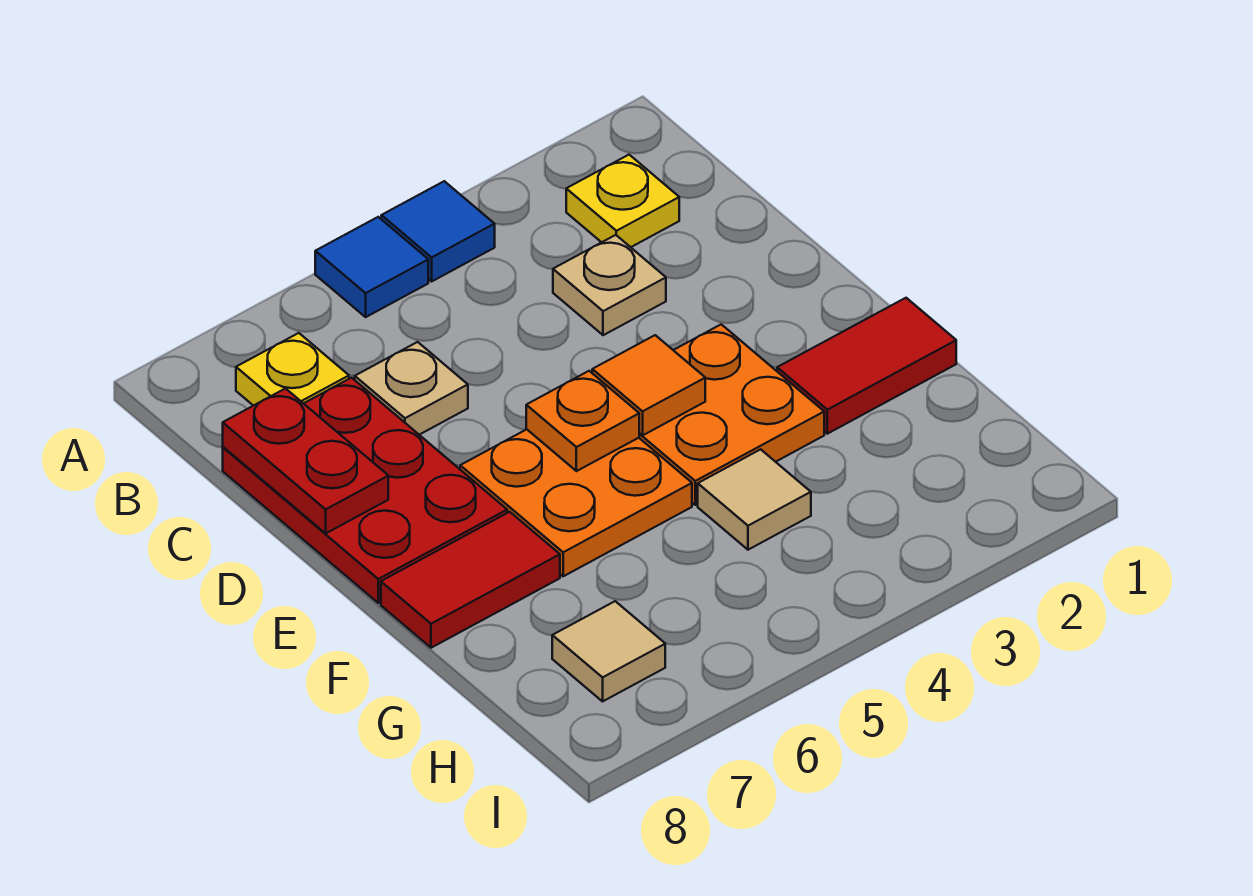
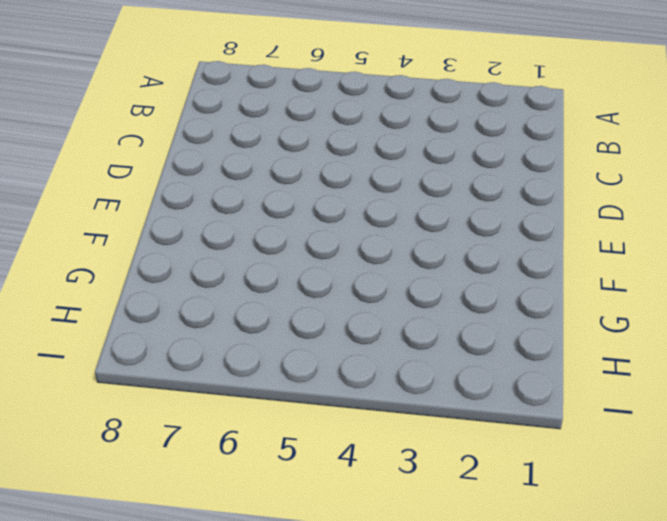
none -> blue 1x1 tile [381,181,495,281]
none -> blue 1x1 tile [315,217,428,317]
none -> yellow 1x1 plate [566,155,679,247]

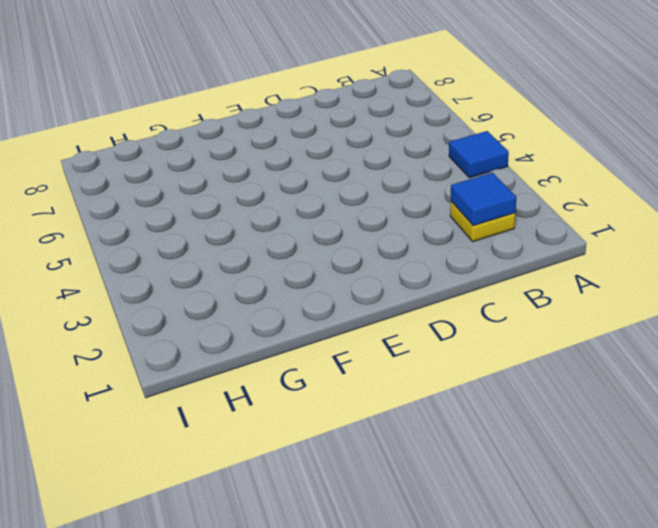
blue 1x1 tile [451,173,517,226] -> blue 1x1 tile moved to [315,217,428,317]
none -> yellow 1x1 plate [236,333,349,406]
none -> tan 1x1 plate [553,235,666,335]
none -> tan 1x1 plate [355,342,468,435]

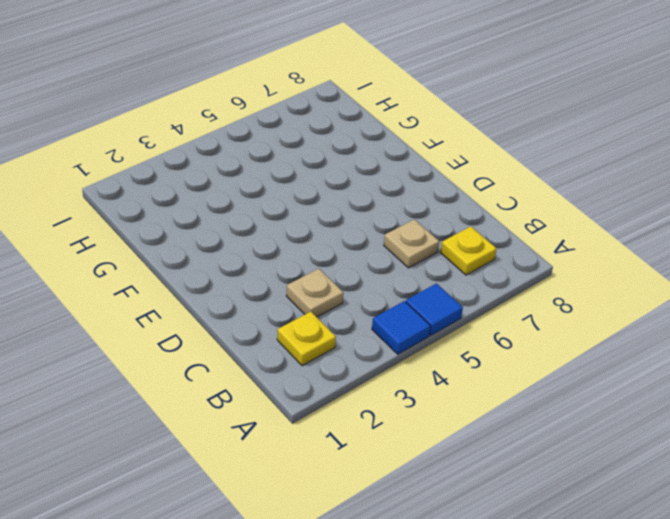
none -> red 2x3 plate [223,378,507,603]
none -> orange 2x2 plate [639,324,824,505]
none -> orange 2x2 plate [460,429,692,576]

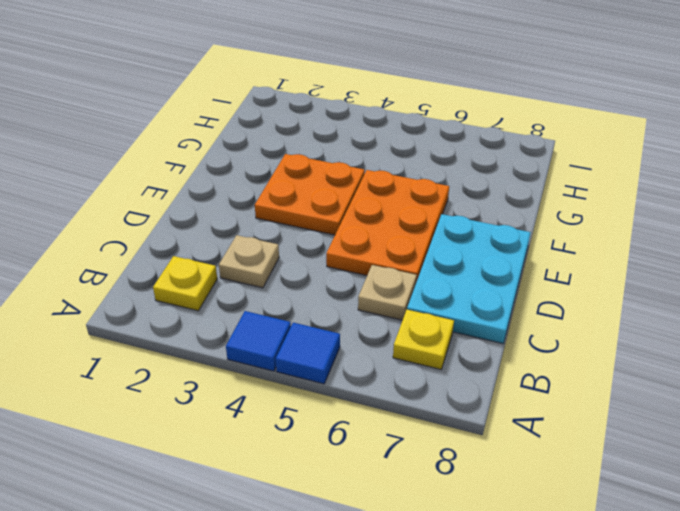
cyan 2x3 plate [407,214,531,343] -> red 2x3 plate [223,378,507,603]
orange 2x3 plate [326,170,449,282] -> orange 2x2 plate [460,429,692,576]
none -> red 1x2 tile [777,298,956,434]
none -> red 1x2 tile [381,512,560,648]
none -> tan 1x1 tile [698,449,811,550]

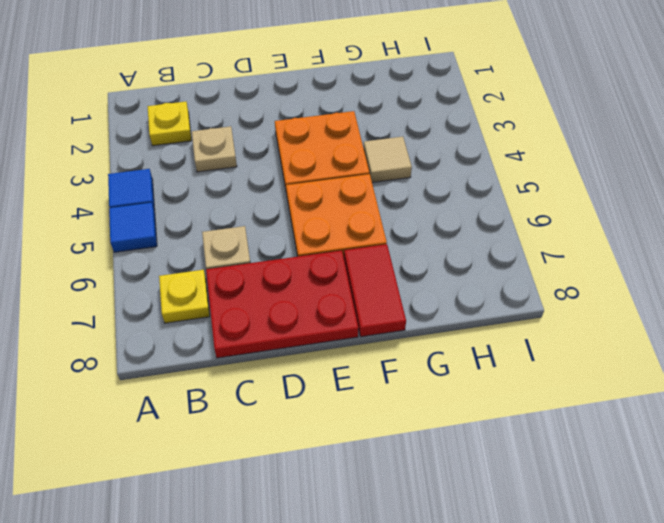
none -> red 1x2 tile [777,298,956,434]
none -> tan 1x1 tile [552,601,665,701]
none -> red 1x2 plate [223,389,388,533]

